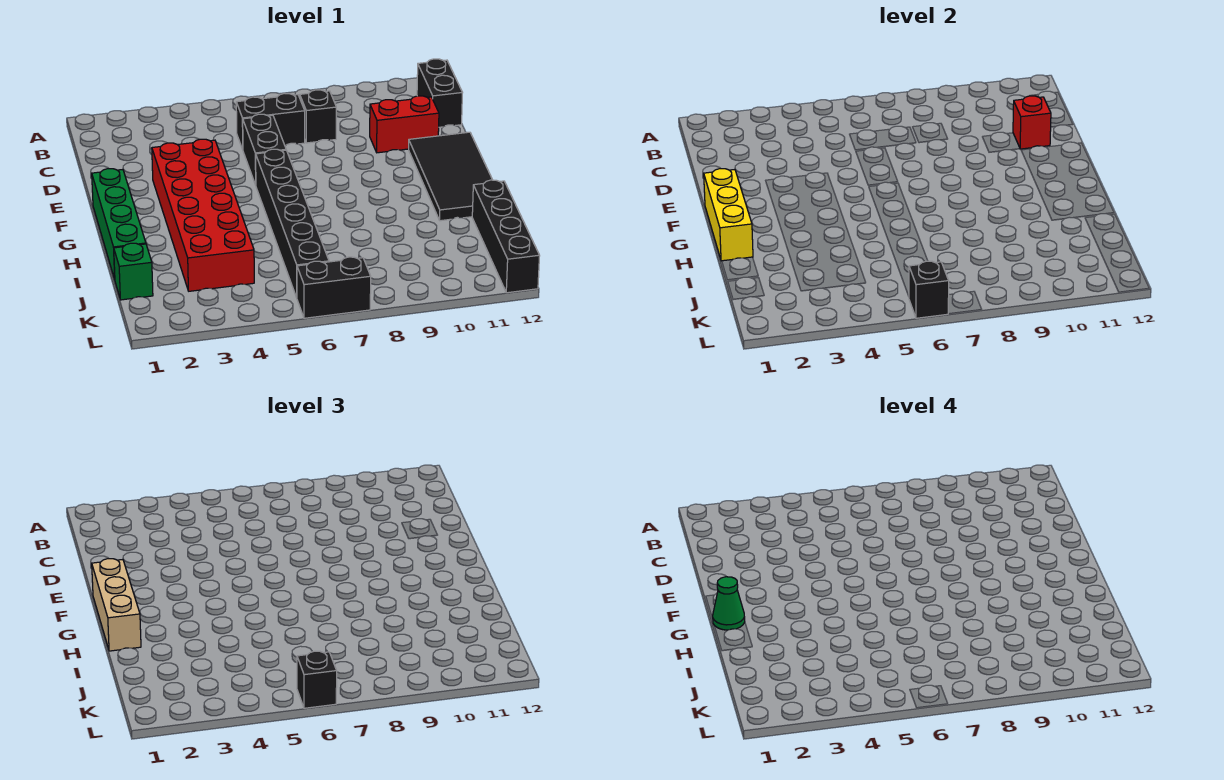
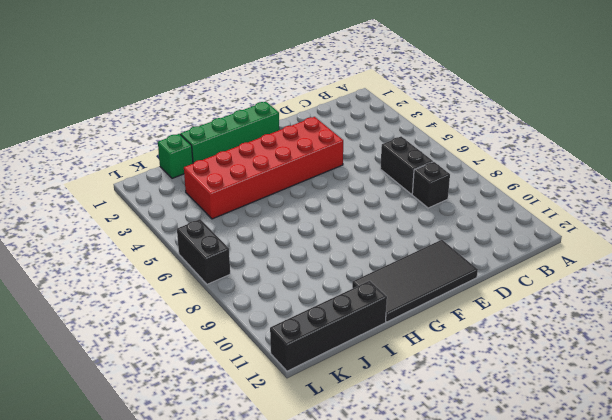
none -> black 1x2 brick [417,59,462,127]
none -> black 1x2 brick [243,114,286,185]
none -> red 1x2 brick [370,96,439,153]

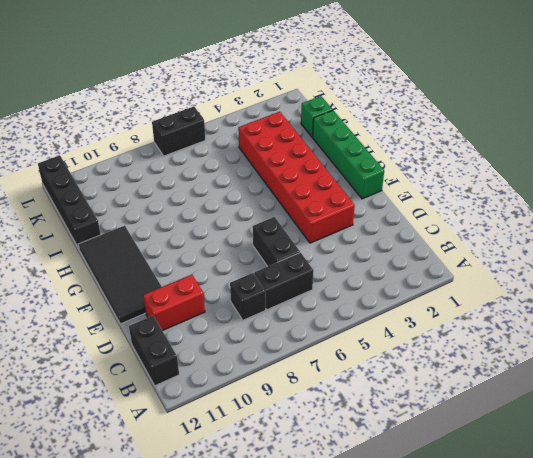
none -> black 1x6 brick [256,149,329,297]
none -> red 1x1 brick [1013,96,1051,149]
none -> yellow 1x3 brick [704,169,753,261]

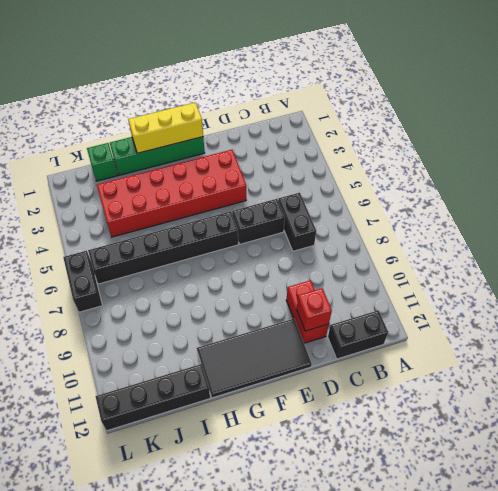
none -> black 1x1 brick [300,90,336,143]
none -> black 1x1 brick [909,261,949,318]
none -> tan 1x3 brick [92,559,141,651]

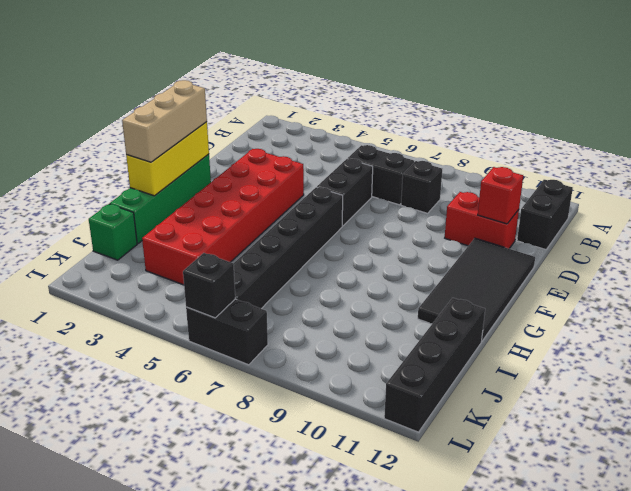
none -> black 1x1 brick [297,651,337,708]
none -> green 1x1 cone [713,577,745,630]

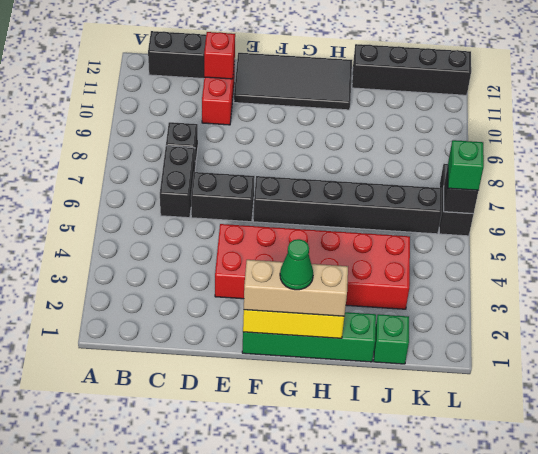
green 1x1 brick [448,140,484,190] -> black 1x1 brick [297,651,337,708]

